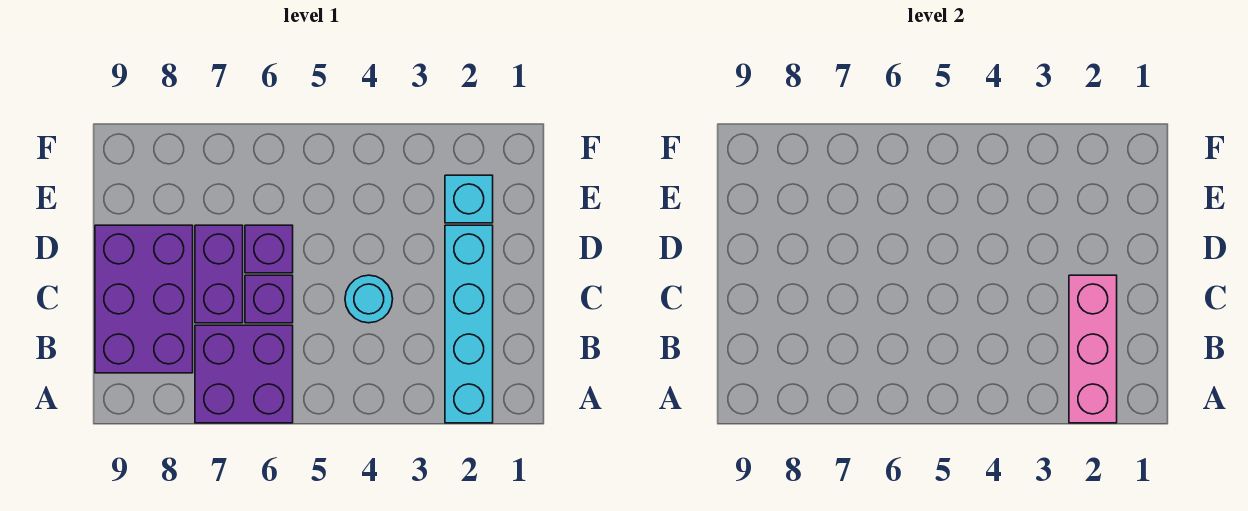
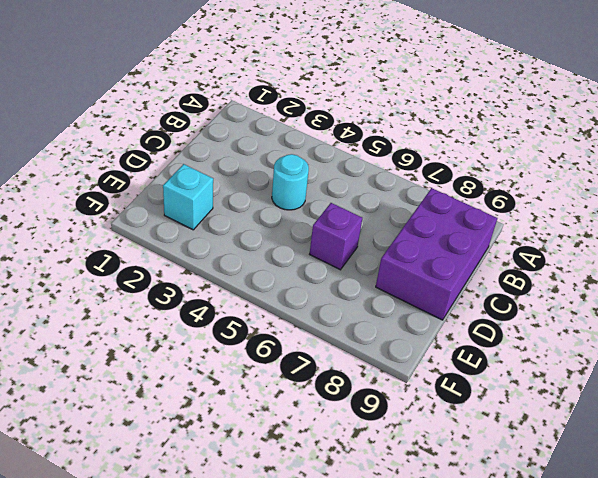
none -> cyan 1x4 brick [445,225,493,423]
none -> purple 2x2 brick [195,325,293,423]

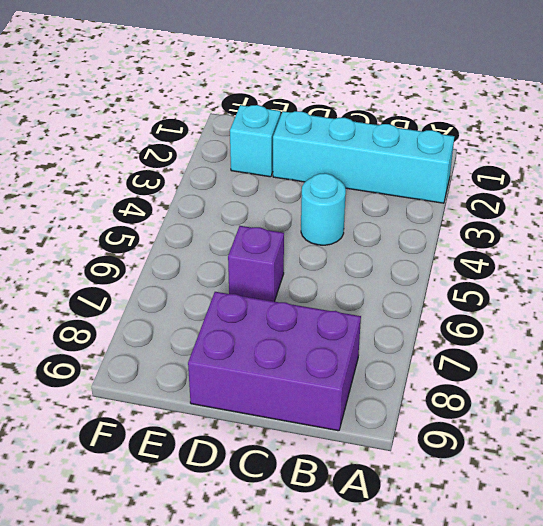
none -> purple 2x2 brick [195,325,293,423]
none -> purple 1x1 brick [245,275,293,323]

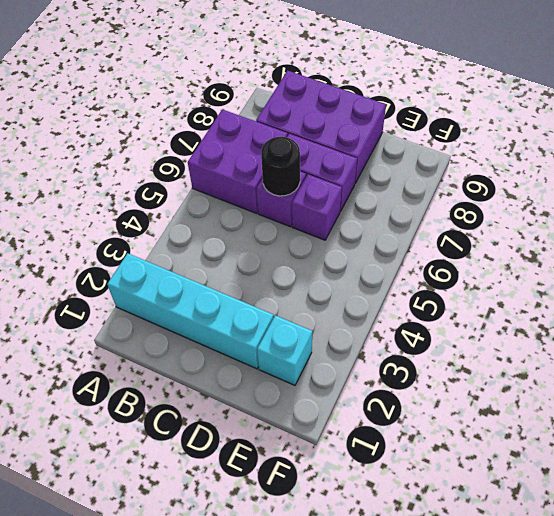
black 1x1 round brick [261,137,300,196] -> none
none -> cyan 1x1 round brick [345,275,393,323]
none -> pink 1x3 brick [1069,275,1117,423]

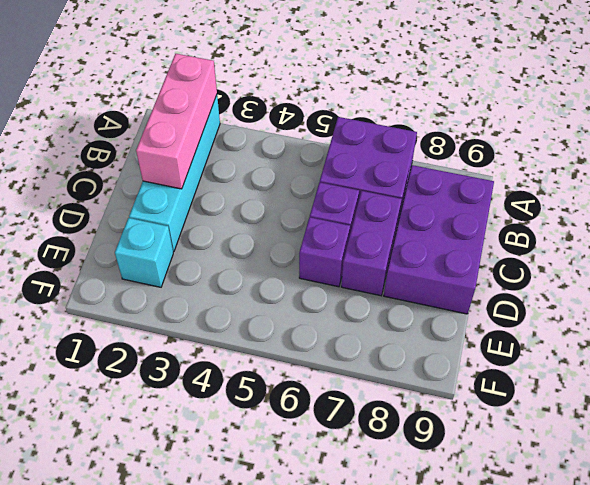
none -> cyan 1x1 round brick [345,275,393,323]

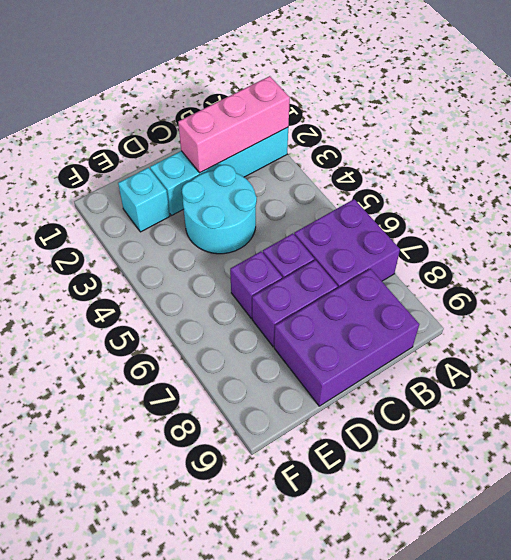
cyan 2x2 round brick [182,165,257,254] -> cyan 1x1 round brick [345,275,393,323]

